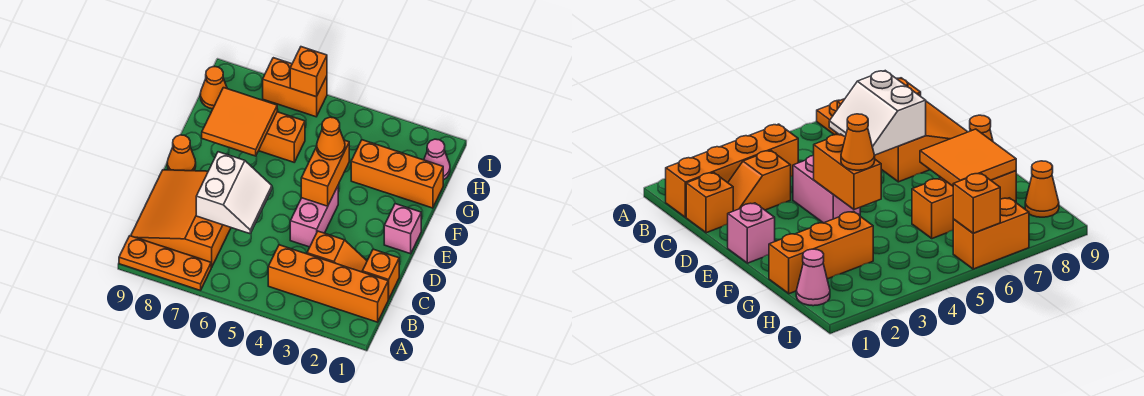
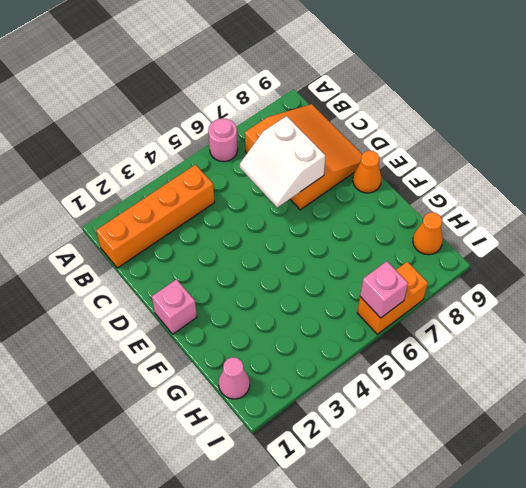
pink 1x1 round brick [208,118,238,162] -> none
pink 1x1 brick [360,261,408,318] -> orange 1x1 brick [290,47,327,97]
none -> orange 1x3 plate [119,236,212,290]
none -> orange 1x1 brick [362,249,399,299]
none -> orange 1x2 slope [307,231,367,272]

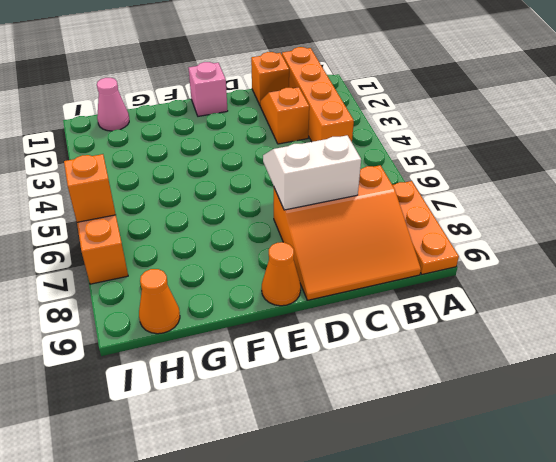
none -> pink 1x2 brick [290,186,338,247]
none -> orange 1x3 brick [351,140,443,208]
none -> orange 1x3 brick [259,112,305,162]

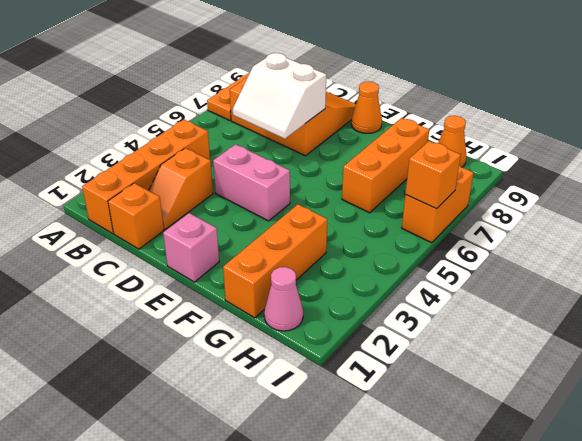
none -> orange 1x2 brick [301,140,349,206]
none -> orange 2x2 tile [202,88,277,156]
none -> orange 1x1 cone [317,117,345,160]

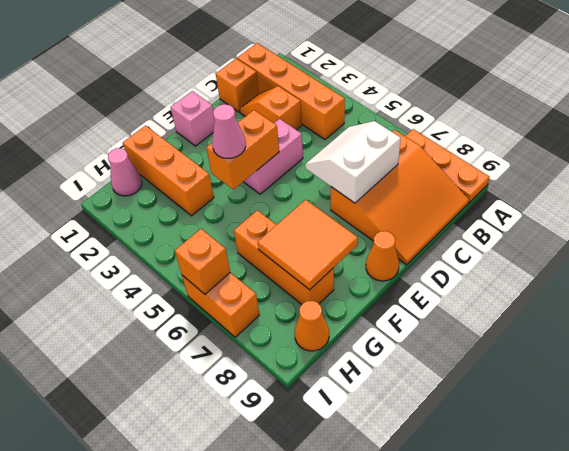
pink 1x1 cone [212,104,246,158] -> orange 1x1 cone [317,117,345,160]

